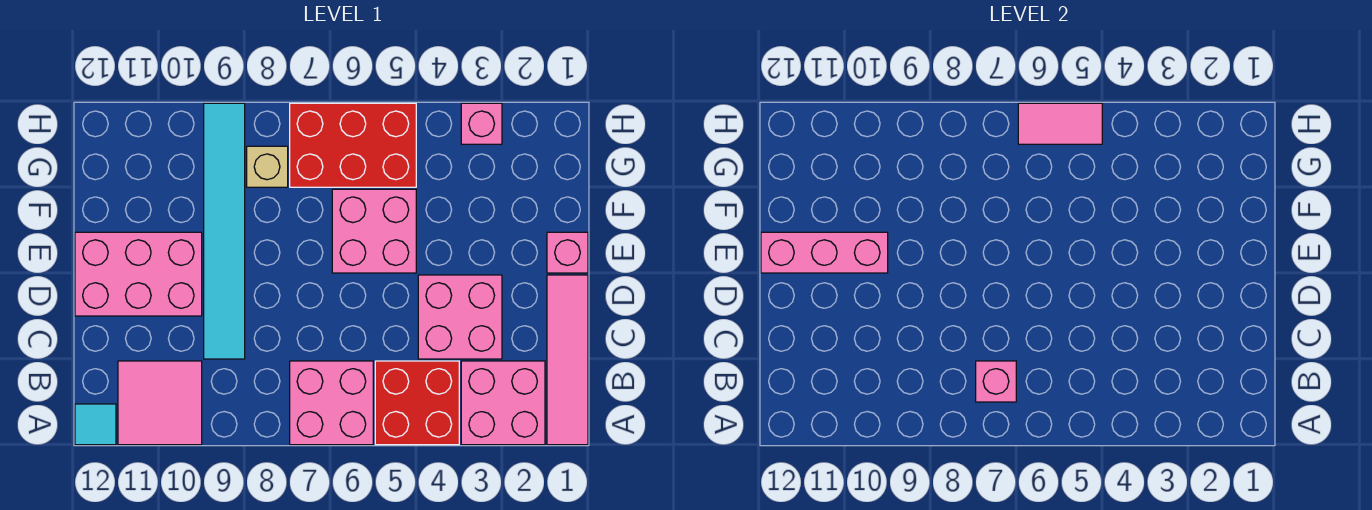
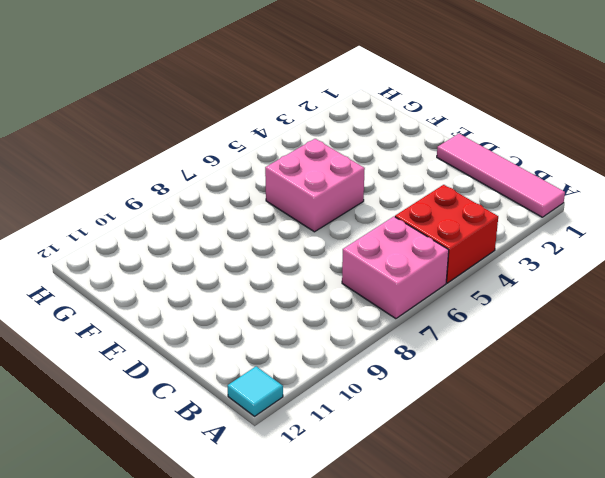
none -> pink 2x2 brick [461,361,545,445]
none -> pink 2x2 tile [118,361,202,445]
none -> pink 2x2 brick [418,275,502,359]

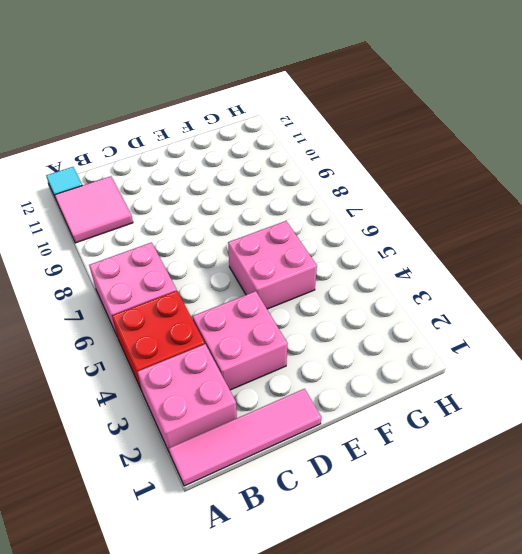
none -> cyan 1x6 tile [204,103,245,359]
none -> pink 2x3 brick [75,232,202,316]
none -> pink 1x1 brick [547,232,588,273]

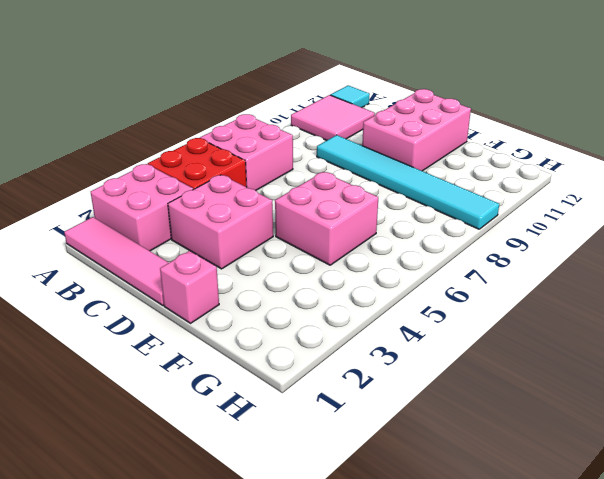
none -> red 2x3 brick [290,103,416,187]
none -> tan 1x1 brick [247,146,288,187]
none -> pink 1x1 brick [461,103,502,144]

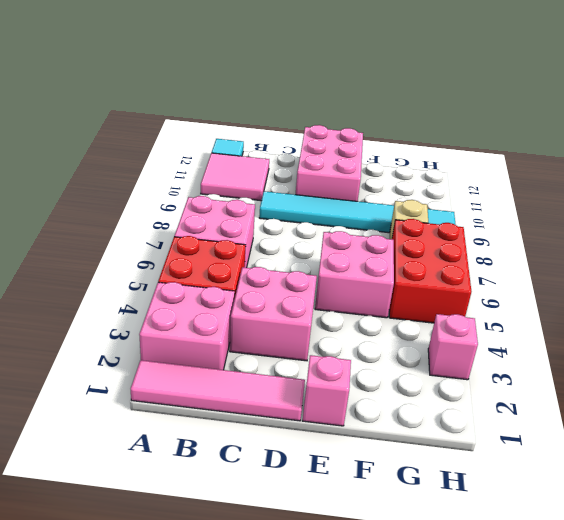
none -> pink 1x1 brick [976,361,1016,402]
none -> pink 1x3 brick [761,232,888,273]
none -> pink 1x2 tile [1018,103,1102,144]

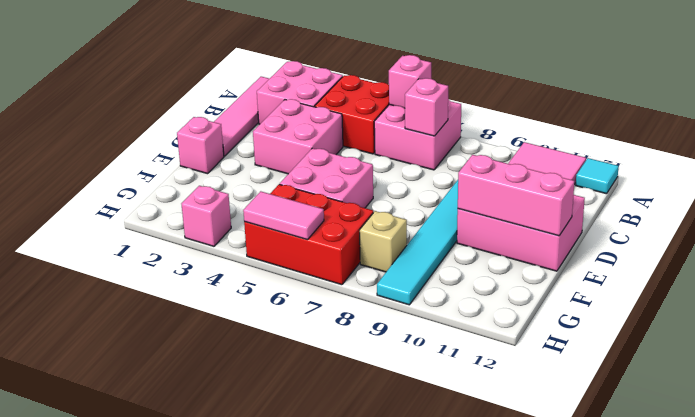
pink 1x1 brick [389,55,431,108] -> none

